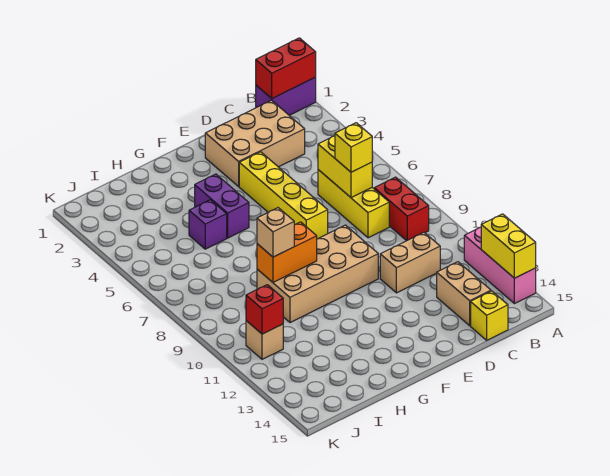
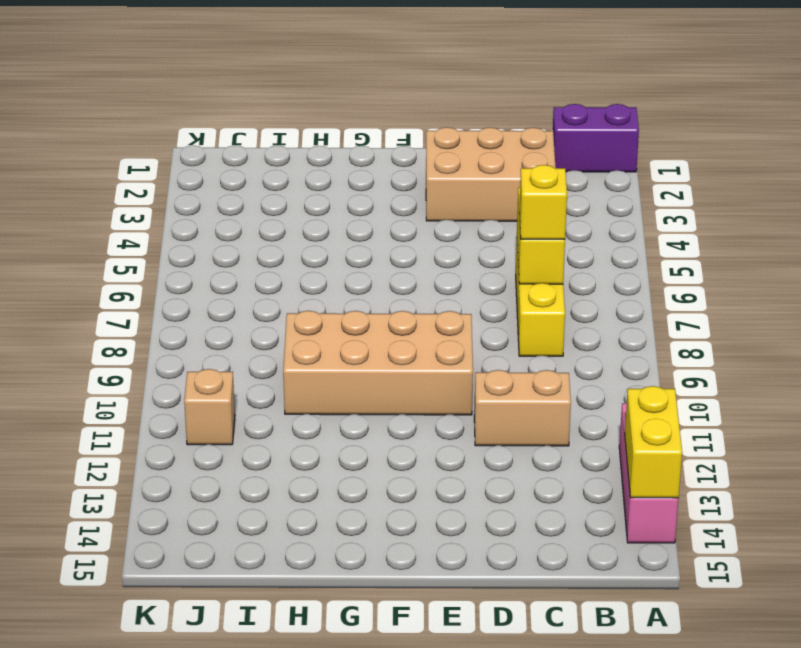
none -> red 1x2 brick [374,177,429,241]
none -> tan 1x2 brick [437,262,491,326]
none -> yellow 1x1 brick [471,291,508,340]

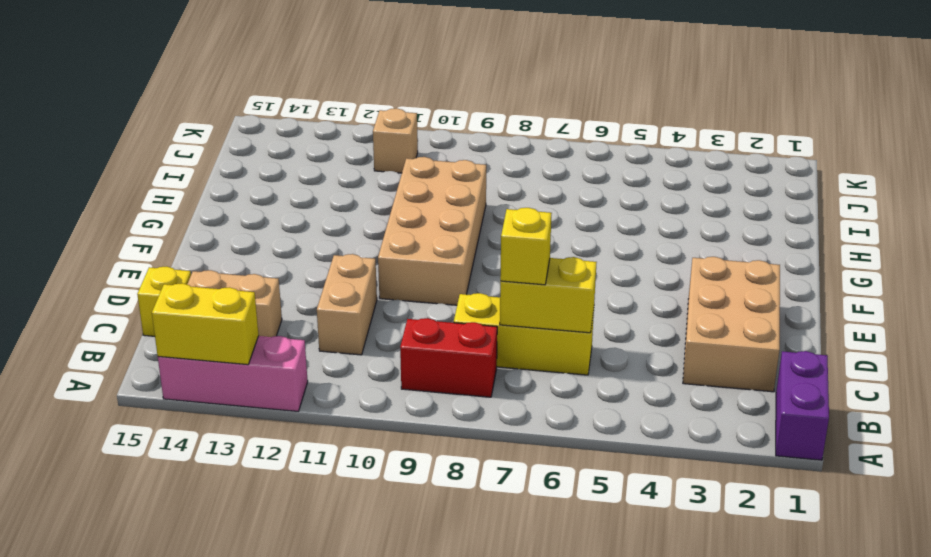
none -> yellow 1x4 brick [239,152,328,239]
none -> purple 1x2 brick [195,174,249,238]
none -> purple 1x1 brick [189,200,227,249]

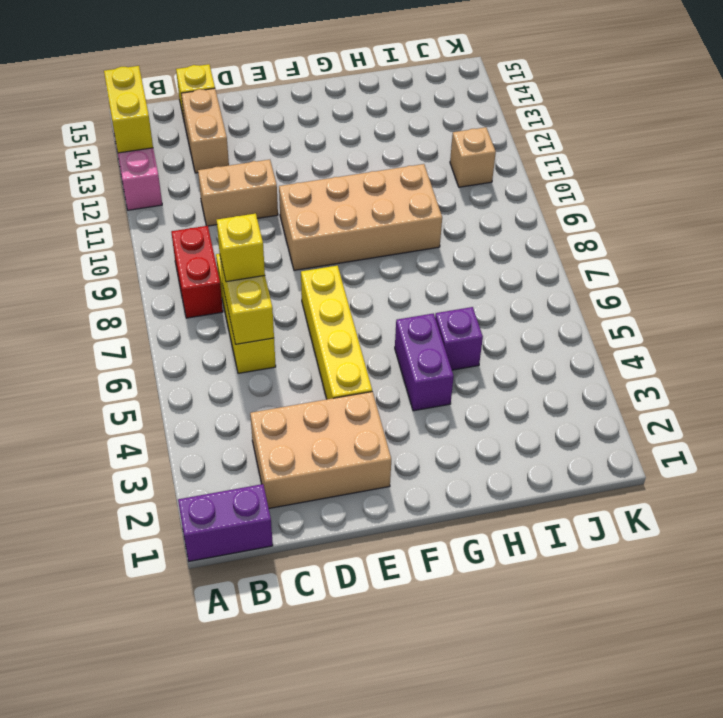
none -> red 1x2 brick [256,38,316,98]
none -> orange 1x2 brick [257,222,317,282]
none -> red 1x1 brick [246,285,283,334]

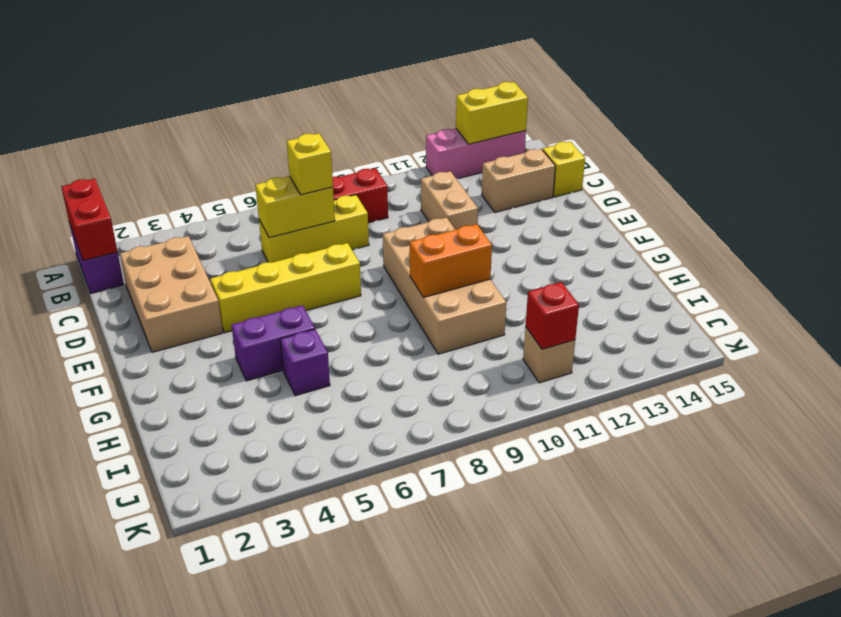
orange 1x2 brick [410,224,492,297] -> orange 1x2 brick turned to [257,222,317,282]
none -> tan 1x1 brick [257,208,294,257]

